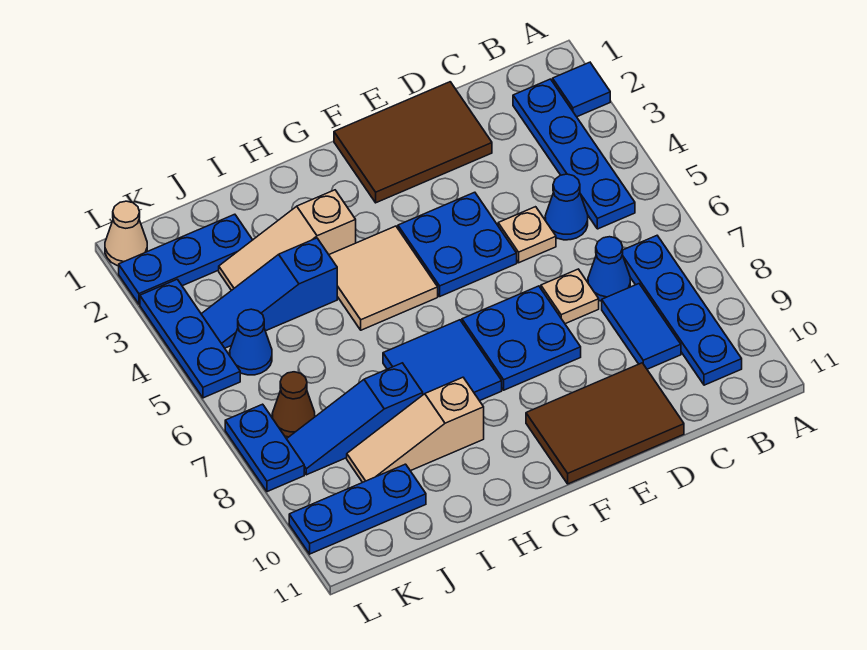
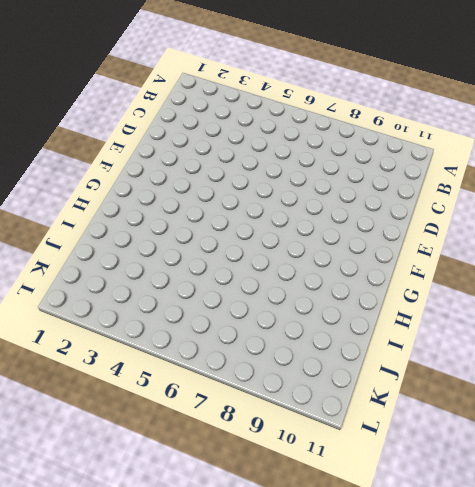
none -> blue 1x1 tile [553,62,610,117]
none -> blue 1x4 plate [513,79,635,229]
none -> blue 1x4 plate [622,236,742,385]

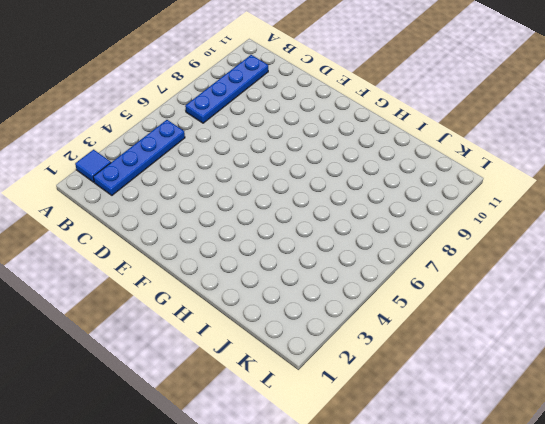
none -> blue 1x1 cone [545,174,588,240]
none -> blue 1x1 cone [588,237,630,301]
none -> blue 1x2 tile [602,284,681,369]

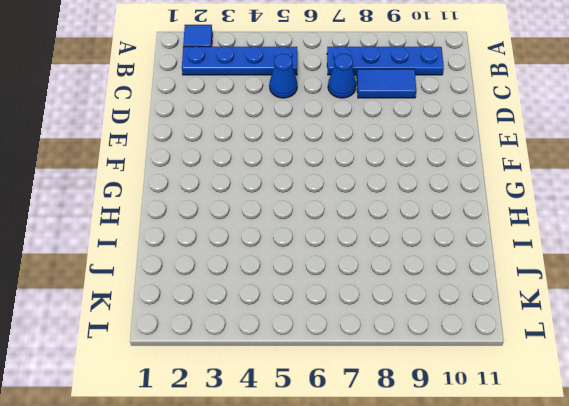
none -> brown 2x3 tile [334,82,492,203]
none -> tan 1x1 plate [498,207,556,263]
none -> tan 1x1 plate [541,269,599,324]

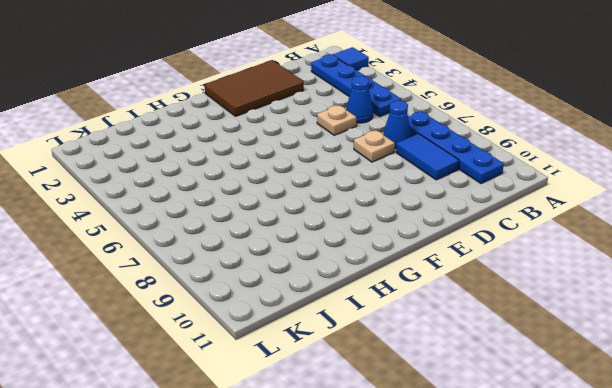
none -> brown 2x3 tile [526,363,684,484]
none -> blue 2x2 plate [398,192,517,296]
none -> blue 2x2 plate [462,286,581,390]

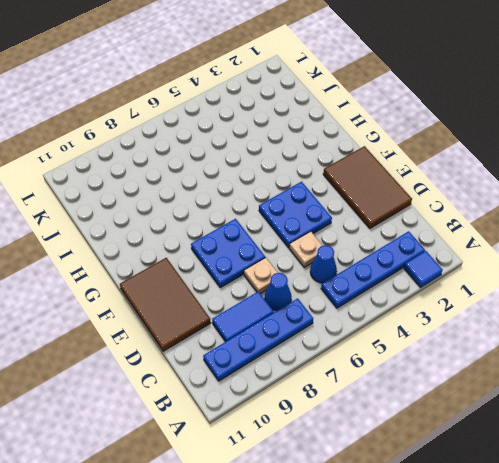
none -> tan 2x2 tile [329,226,438,330]
none -> blue 2x2 tile [383,320,502,401]
none -> tan 1x3 slope [219,190,356,291]

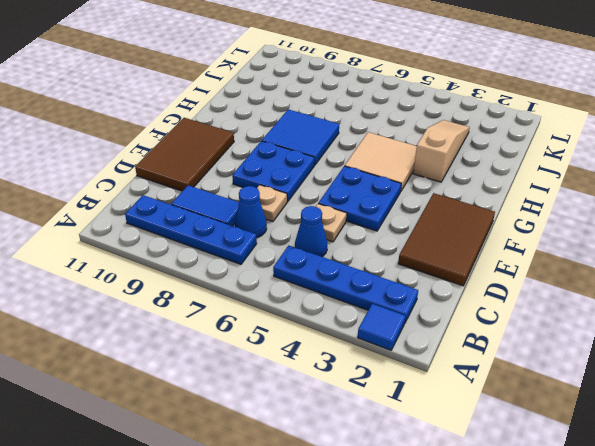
none -> tan 1x3 slope [347,377,484,482]
none -> blue 1x3 slope [202,238,337,348]
none -> blue 1x3 slope [287,363,423,475]

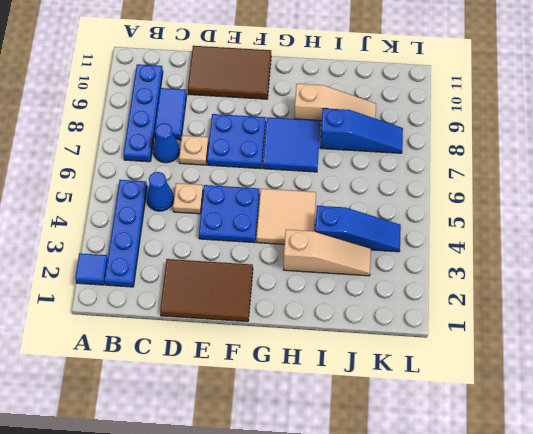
none -> blue 1x3 plate [119,214,252,304]
none -> blue 1x3 plate [289,464,426,554]
none -> blue 1x1 cone [230,309,272,375]

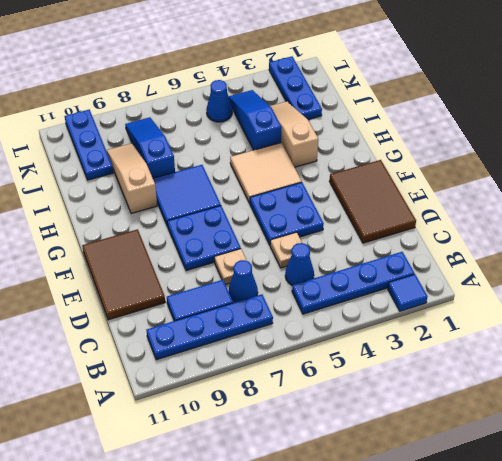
none -> brown 1x1 cone [272,372,315,437]
none -> tan 1x1 cone [105,201,147,266]
none -> blue 1x3 plate [140,279,240,398]

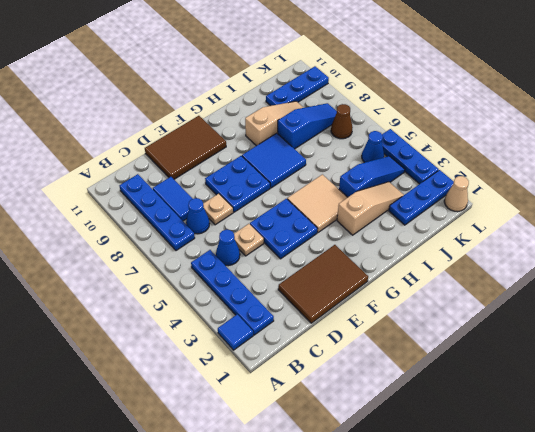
none -> blue 1x2 plate [225,404,304,492]

